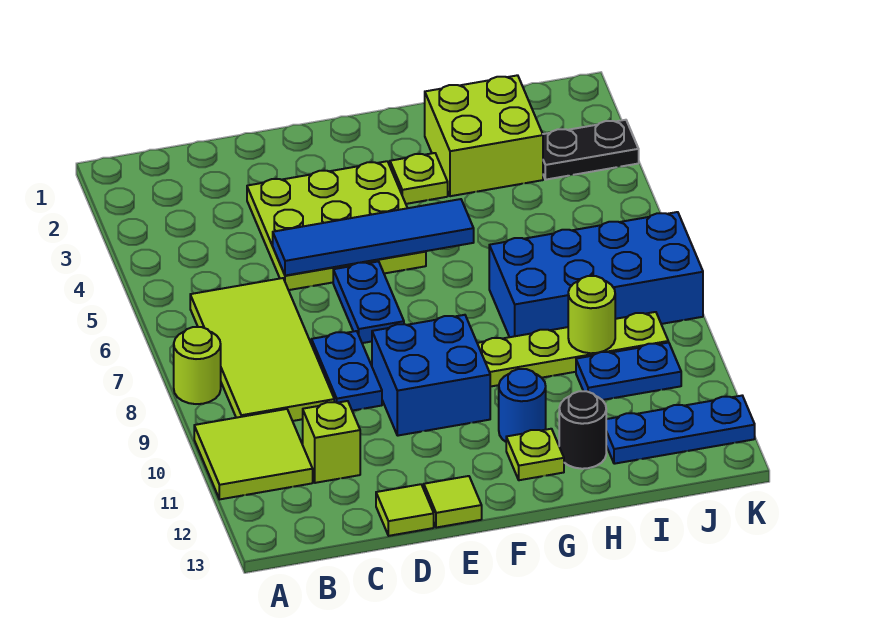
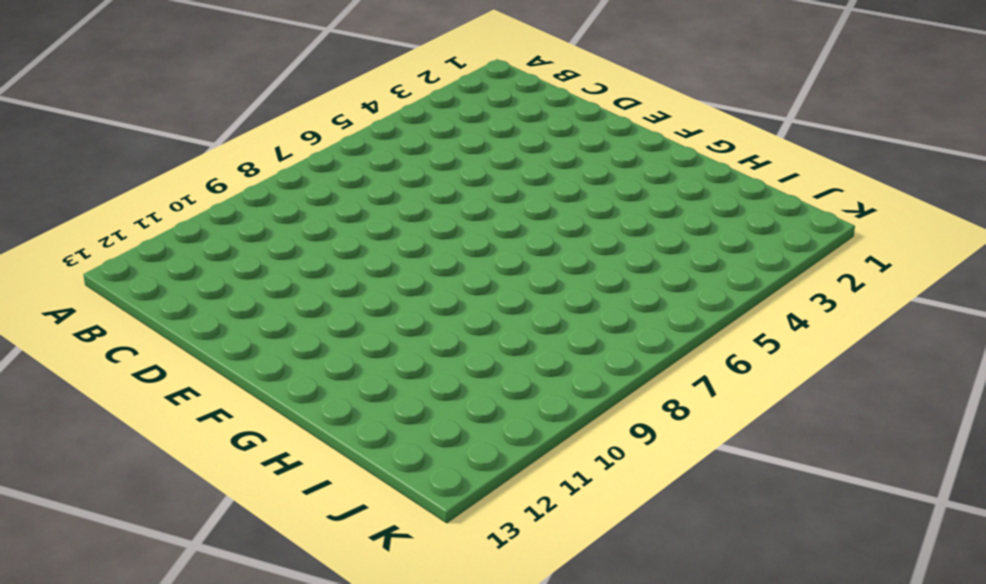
none -> lime 1x1 round brick [174,327,221,404]
none -> lime 2x2 tile [194,409,313,499]
none -> lime 2x4 tile [190,278,334,421]

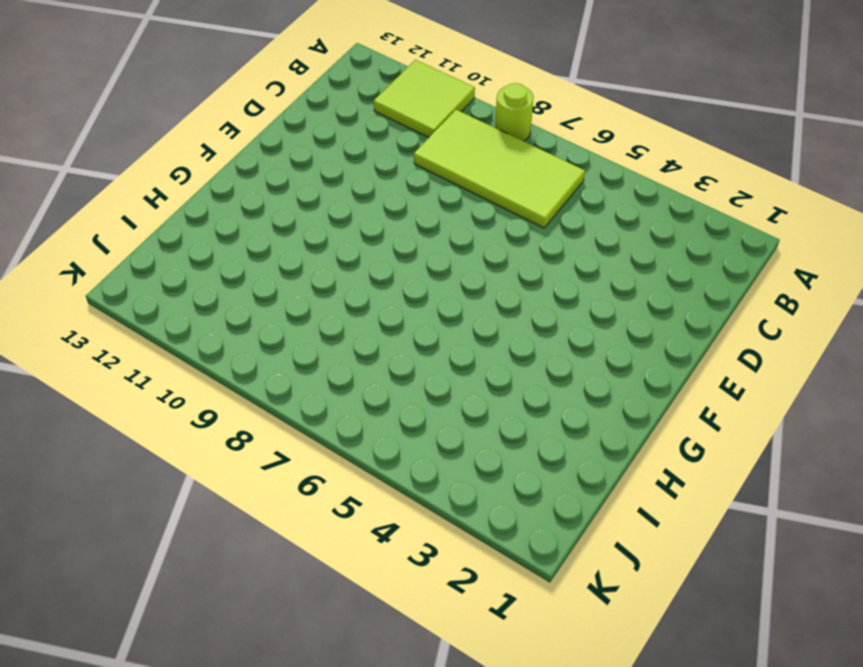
none -> lime 1x1 brick [303,401,360,483]
none -> lime 3x3 plate [247,161,426,290]
none -> blue 1x2 plate [311,331,382,411]

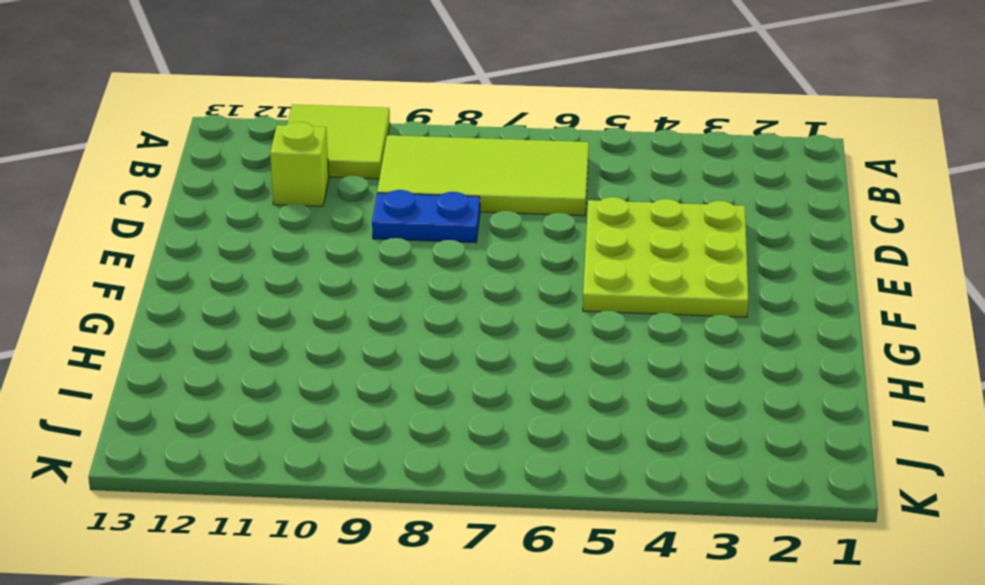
none -> lime 1x1 round brick [174,327,221,404]
none -> lime 1x1 tile [376,484,434,536]
none -> blue 1x2 plate [333,261,404,343]

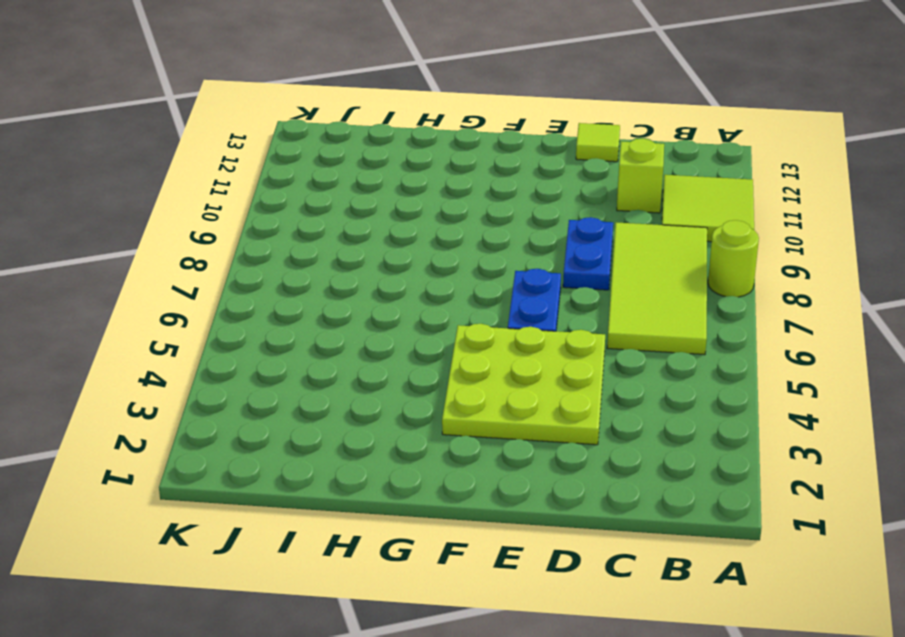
none -> blue 2x2 brick [372,315,490,436]
none -> lime 1x1 tile [424,476,482,528]
none -> lime 1x1 plate [390,153,448,204]

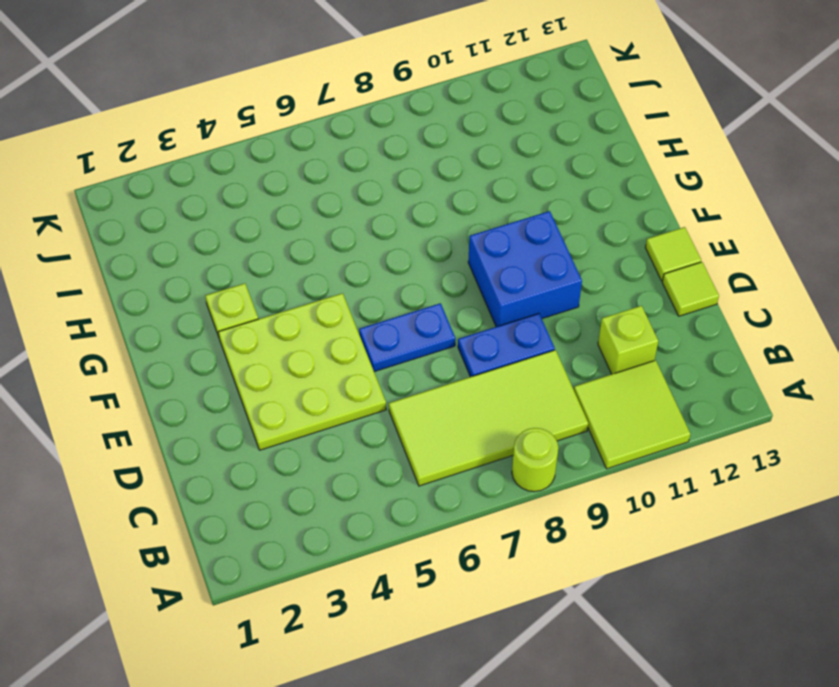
none -> lime 1x4 plate [477,312,668,387]
none -> blue 1x1 round brick [499,369,546,442]
none -> lime 1x1 plate [506,429,564,480]

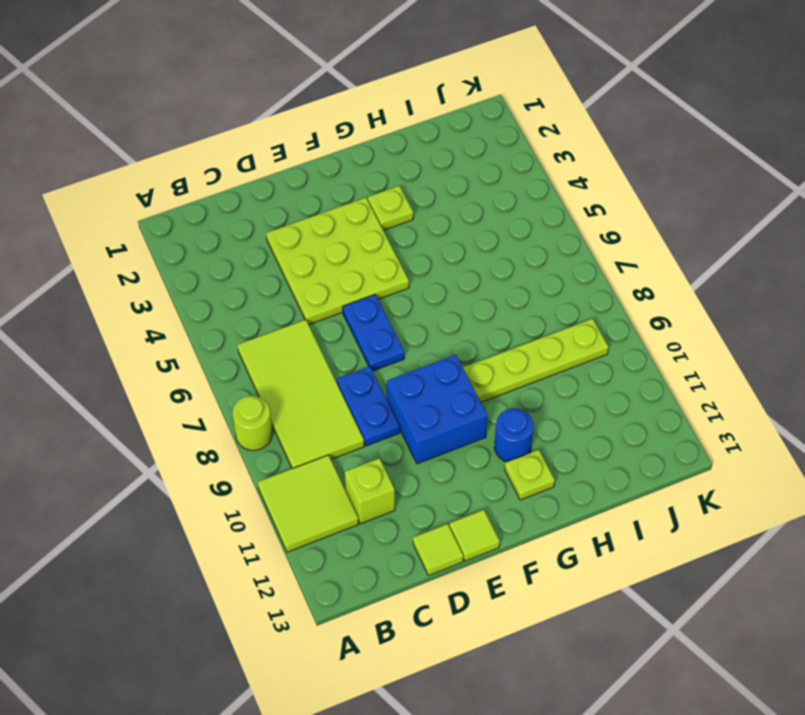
none -> lime 2x2 brick [425,75,543,196]
none -> blue 2x4 brick [489,212,703,337]
none -> black 1x1 round brick [559,391,606,469]

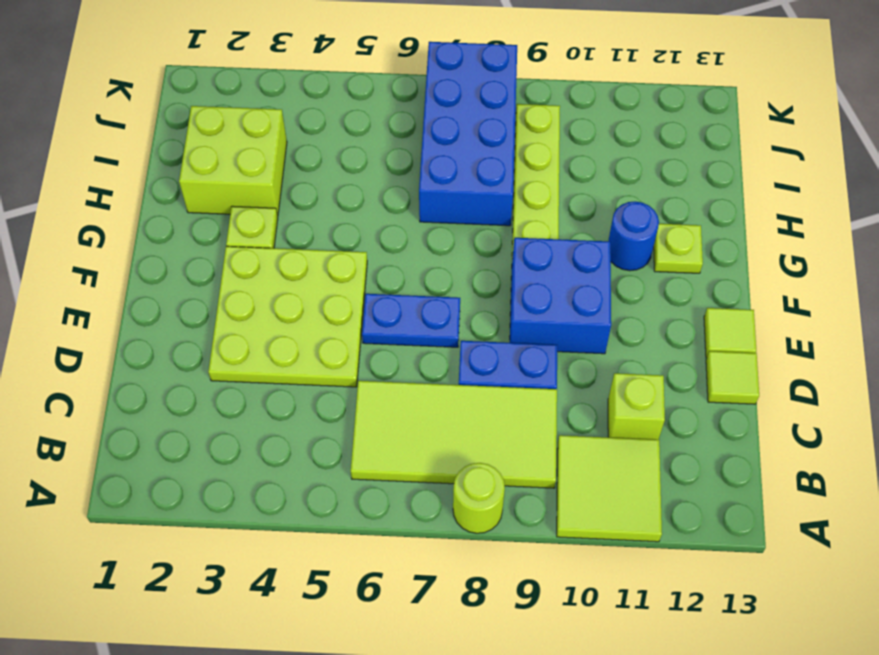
none -> black 1x1 round brick [559,391,606,469]
none -> blue 1x2 plate [576,342,681,400]
none -> blue 1x3 plate [606,396,755,464]

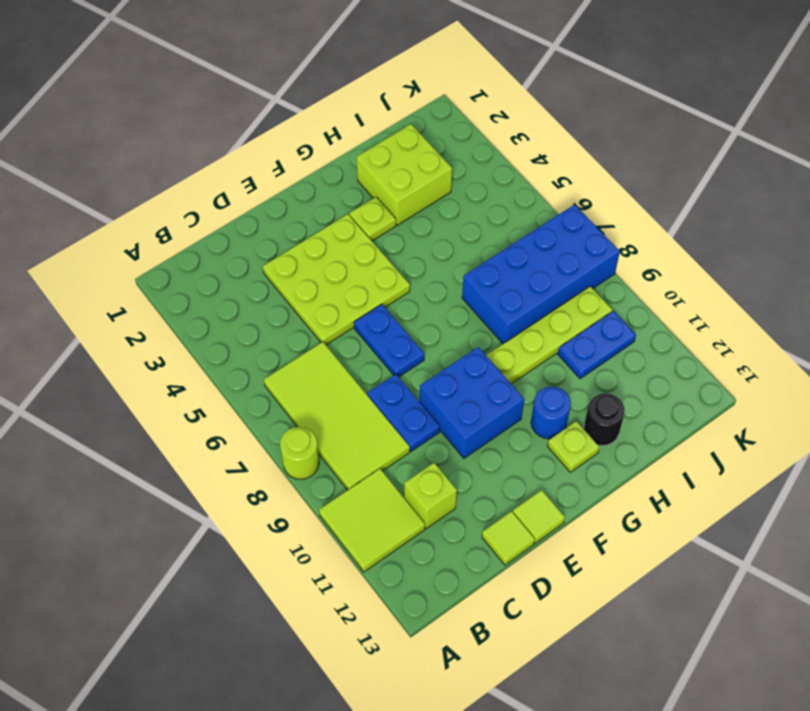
none -> blue 1x3 plate [606,396,755,464]
none -> black 1x2 plate [543,120,639,180]
none -> blue 1x4 tile [273,199,474,276]

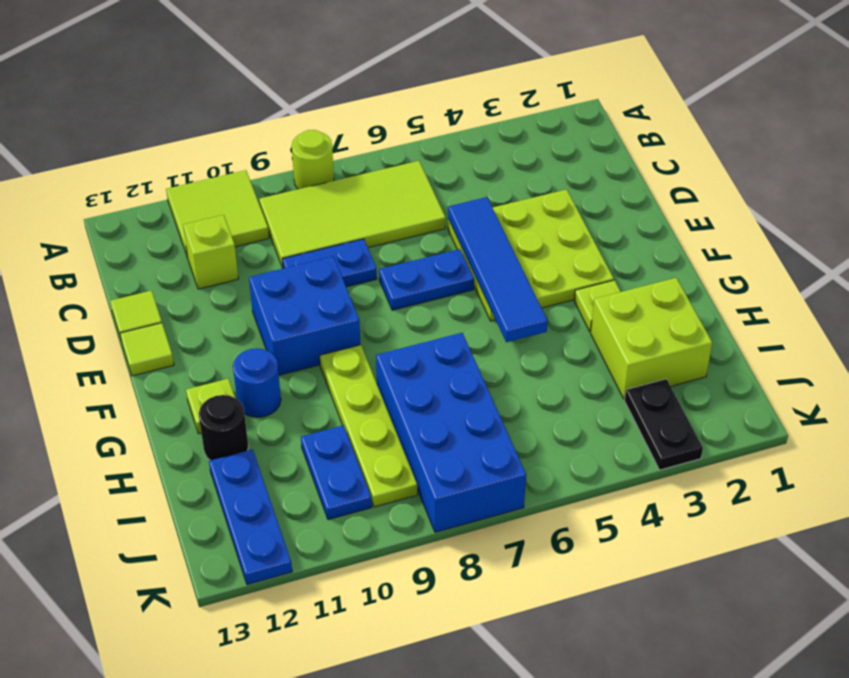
none -> lime 1x1 round brick [568,276,615,353]

